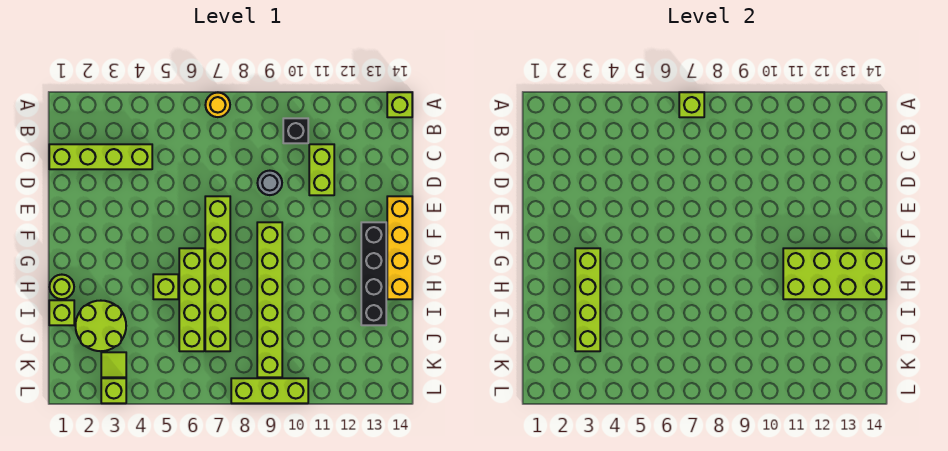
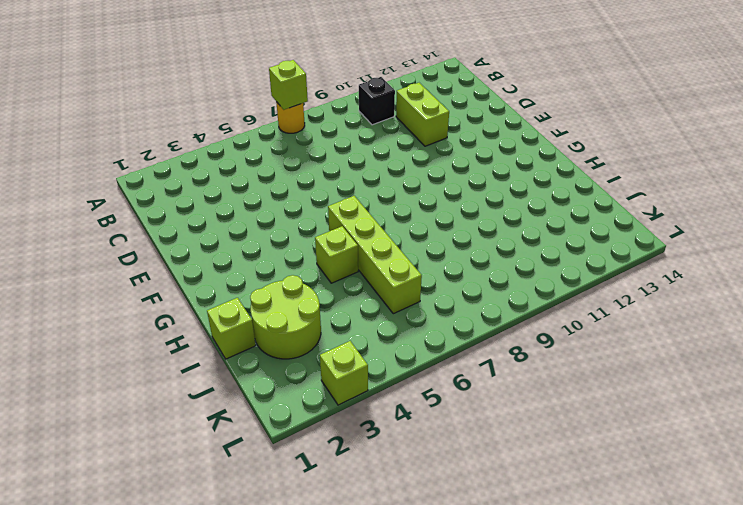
none -> lime 1x1 brick [387,92,412,117]
none -> lime 1x4 brick [49,144,152,169]
none -> grey 1x1 round brick [258,171,282,195]

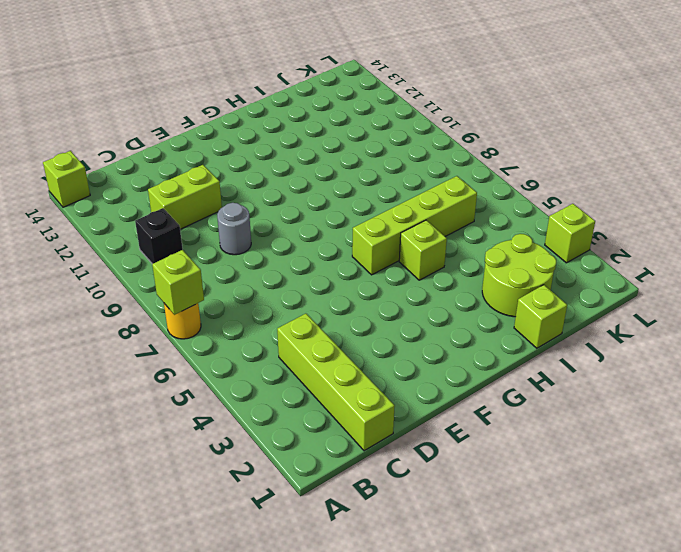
none -> lime 1x6 brick [205,196,230,351]
none -> yellow 1x4 brick [387,196,412,299]
none -> lime 1x6 brick [257,222,282,377]

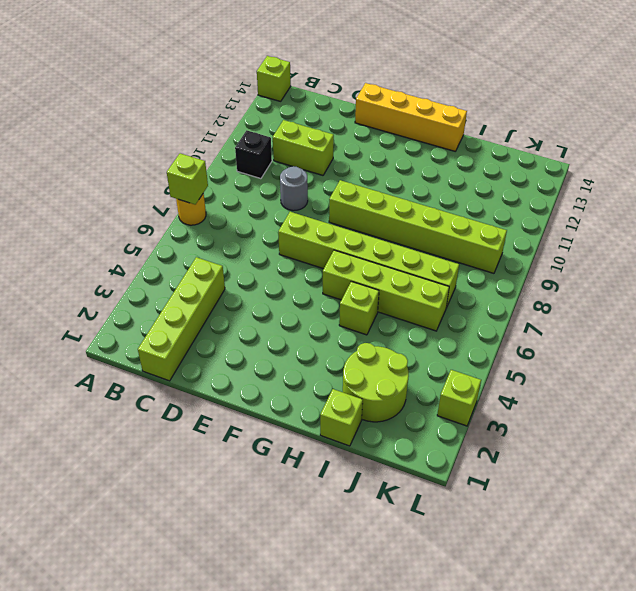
none -> black 1x4 brick [361,222,386,325]
none -> lime 1x1 round brick [50,275,74,299]
none -> lime 1x1 tile [101,352,126,377]

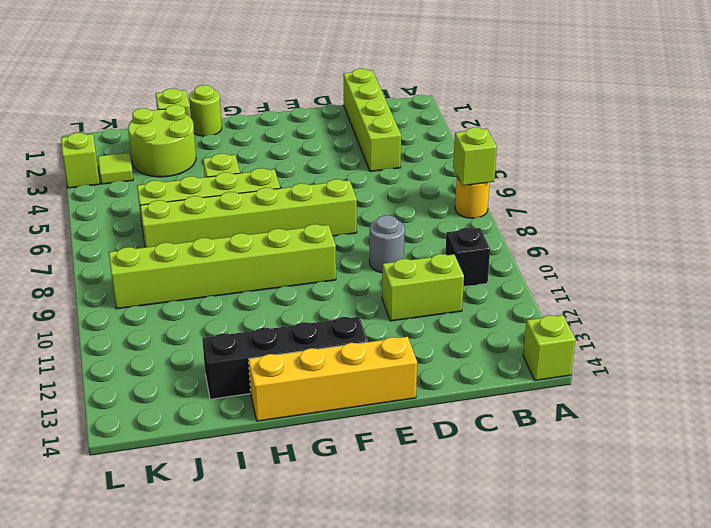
none -> lime 1x3 brick [231,378,308,403]
none -> lime 1x4 brick [575,248,600,351]
none -> lime 2x4 brick [783,248,886,299]

